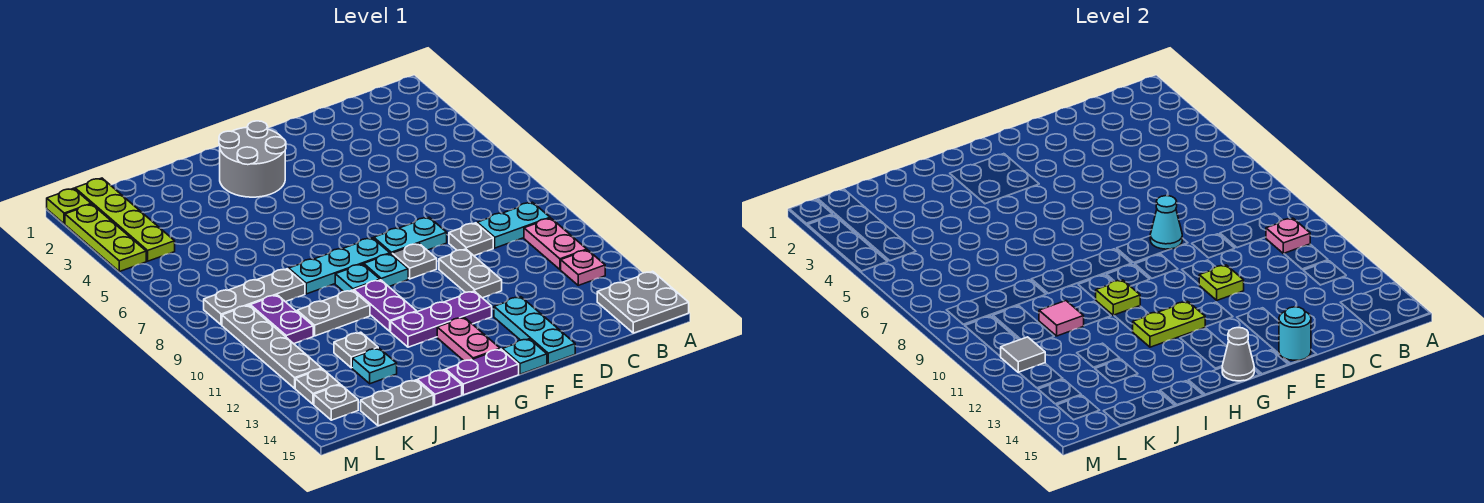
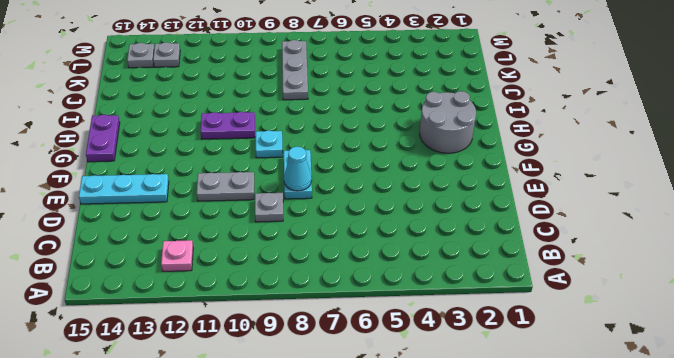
none -> grey 2x2 plate [597,271,689,333]
none -> cyan 1x2 plate [477,202,550,248]
none -> pink 1x2 plate [524,218,587,270]
none -> grey 1x1 plate [392,244,437,279]

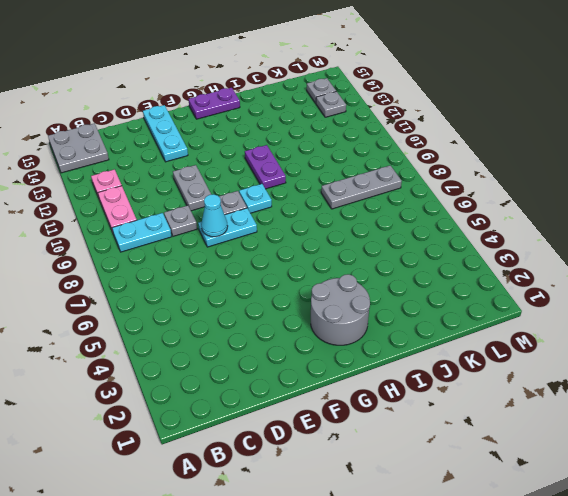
none -> purple 1x3 plate [391,291,492,347]
none -> cyan 1x1 plate [502,339,547,374]
none -> cyan 1x3 plate [289,238,390,294]
none -> pink 1x2 plate [437,317,500,361]

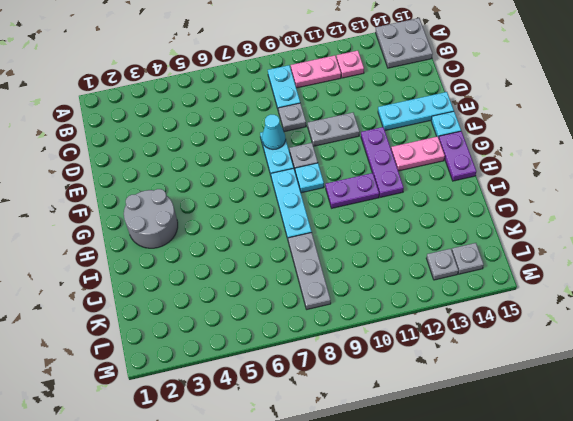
none -> cyan 1x1 plate [335,264,380,292]
none -> grey 1x2 plate [297,290,370,336]
none -> purple 1x1 plate [417,370,462,405]
none -> grey 1x1 plate [334,332,378,368]

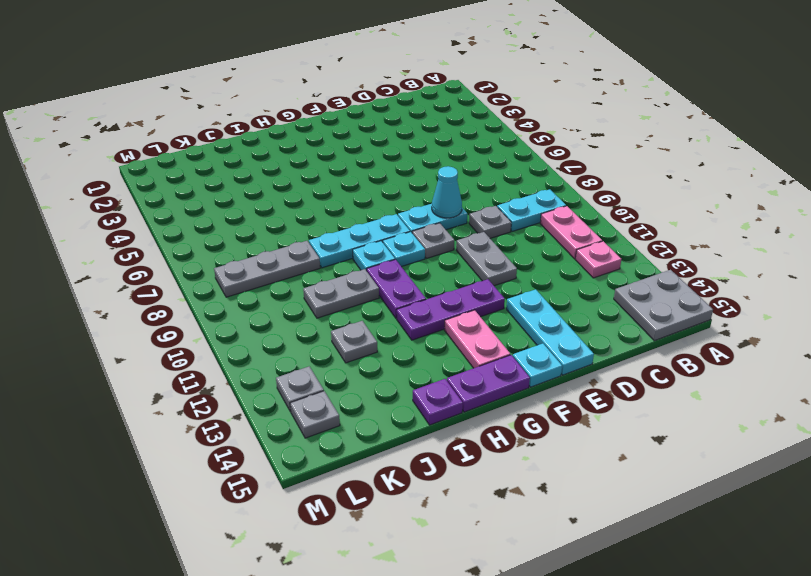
none -> grey 2x2 round brick [219,121,286,197]
none -> cyan 1x1 plate [352,348,397,384]
none -> grey 1x2 plate [361,380,433,426]
none -> purple 1x2 plate [250,295,313,344]

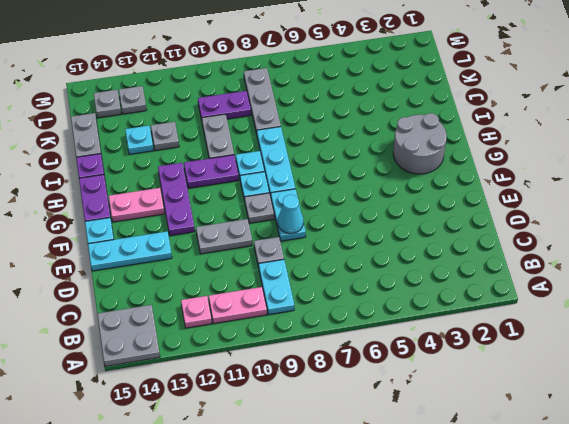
none -> lime 1x4 plate [75,178,175,261]
none -> grey 1x4 plate [222,305,322,388]
none -> lime 1x1 plate [47,188,91,224]
none -> lime 1x3 plate [65,204,146,272]

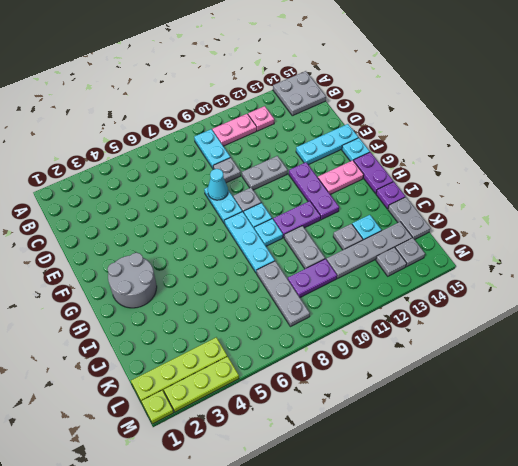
grey 1x4 plate [326,222,412,279] -> grey 1x4 plate moved to [222,305,322,388]
none -> pink 1x1 plate [1266,218,1310,254]
none -> lime 1x1 plate [1199,265,1244,300]
none -> cyan 1x1 round brick [1279,307,1311,360]
none -> lime 1x2 plate [1133,301,1205,347]

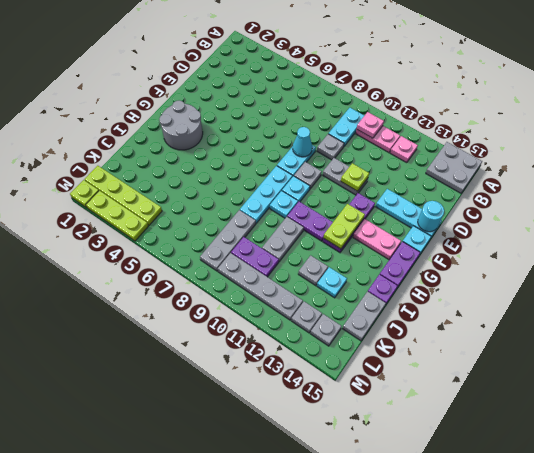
none -> grey 1x1 cone [1222,328,1254,381]
none -> lime 1x1 plate [1096,280,1140,315]
none -> pink 1x1 tile [1039,301,1084,336]
none -> grey 1x1 tile [1001,337,1045,373]

